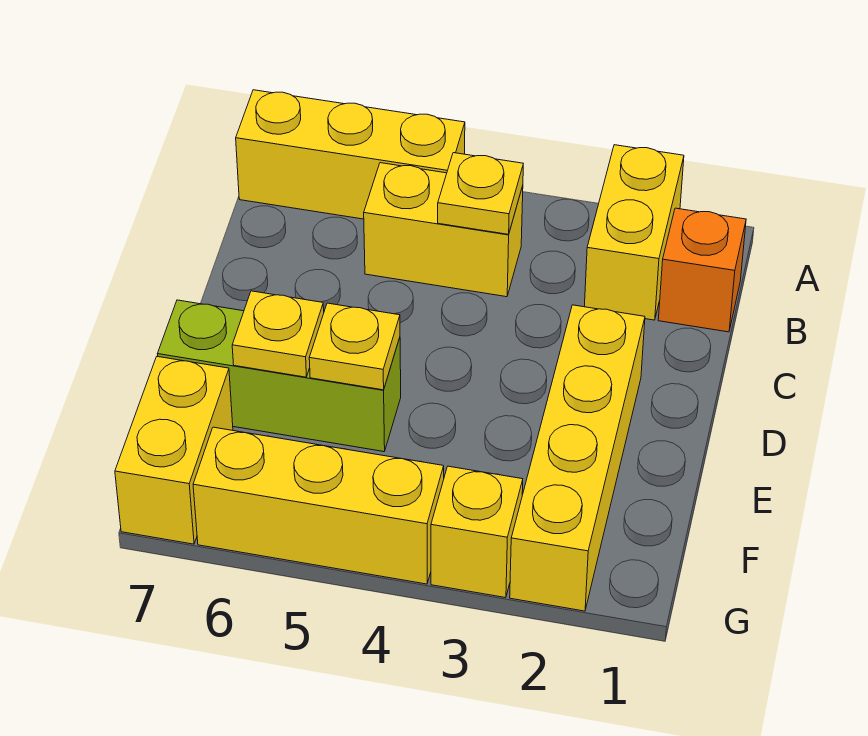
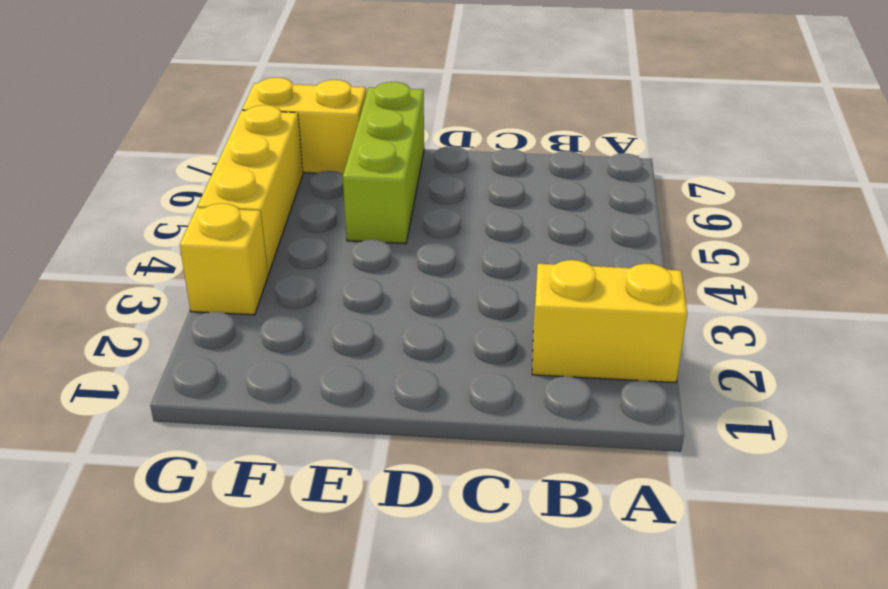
none -> yellow 1x3 brick [236,90,465,219]
none -> orange 1x1 brick [658,208,746,332]
none -> yellow 1x2 brick [364,163,523,297]

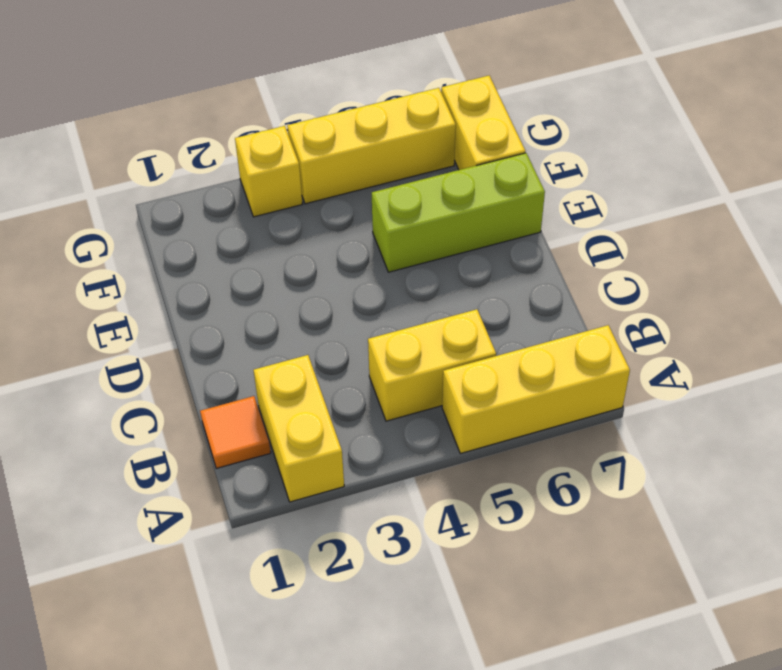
orange 1x1 tile [200,396,271,468] -> orange 1x1 brick [658,208,746,332]
none -> yellow 1x4 brick [510,305,645,611]
none -> yellow 1x1 plate [438,153,523,234]
none -> yellow 1x1 plate [309,303,400,390]

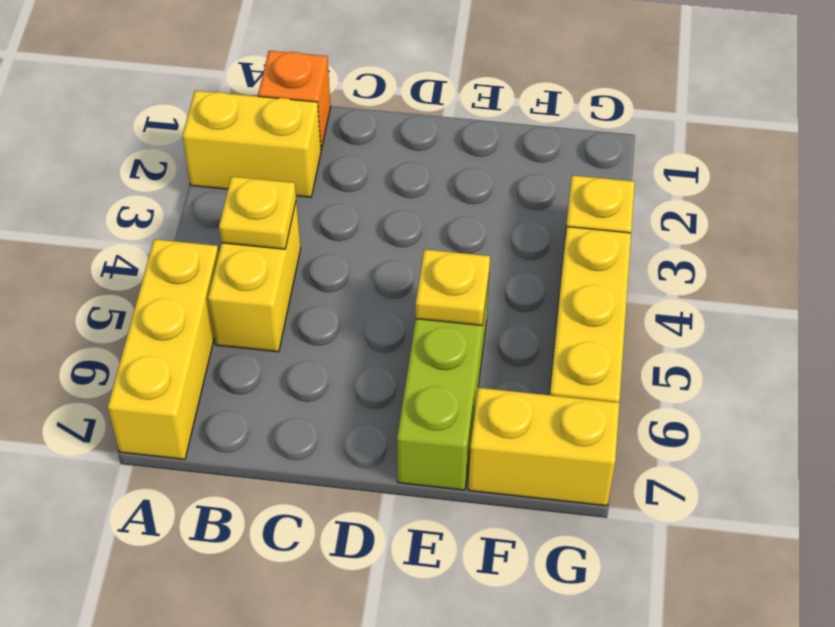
none -> yellow 1x4 brick [510,305,645,611]
none -> yellow 1x1 plate [232,291,324,377]

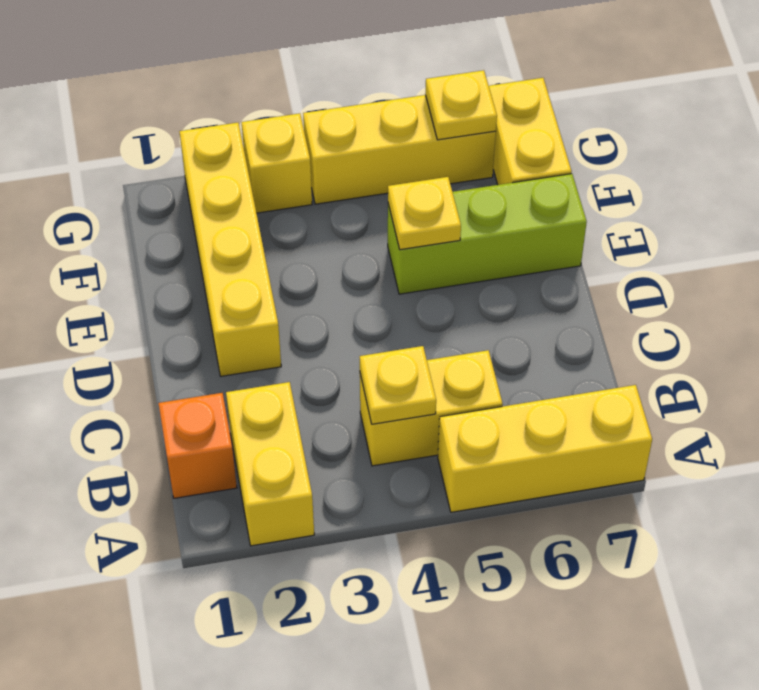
yellow 1x1 plate [425,70,497,140] -> yellow 1x1 plate moved to [232,291,324,377]

